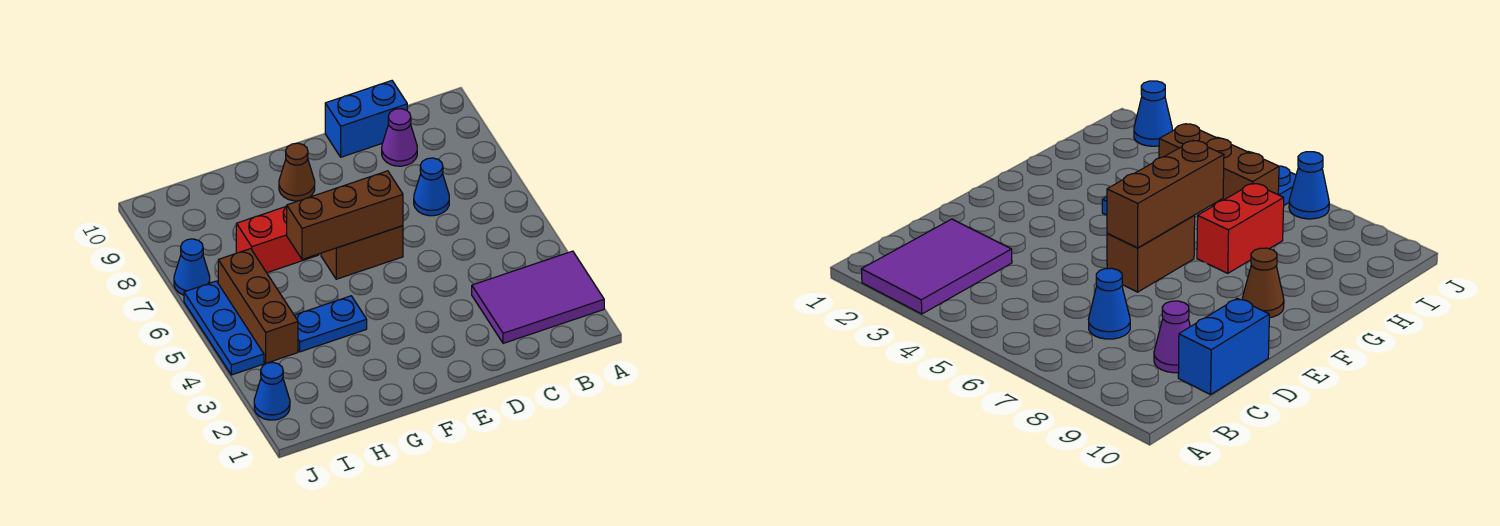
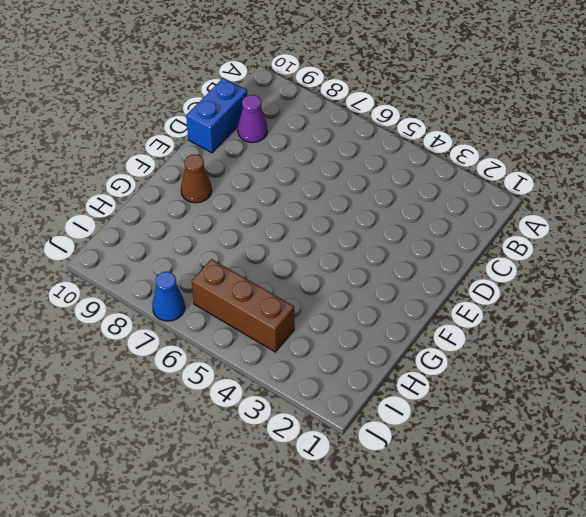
none -> purple 2x3 tile [472,251,604,343]
none -> blue 1x1 cone [414,158,449,216]
none -> brown 1x2 brick [321,226,403,279]

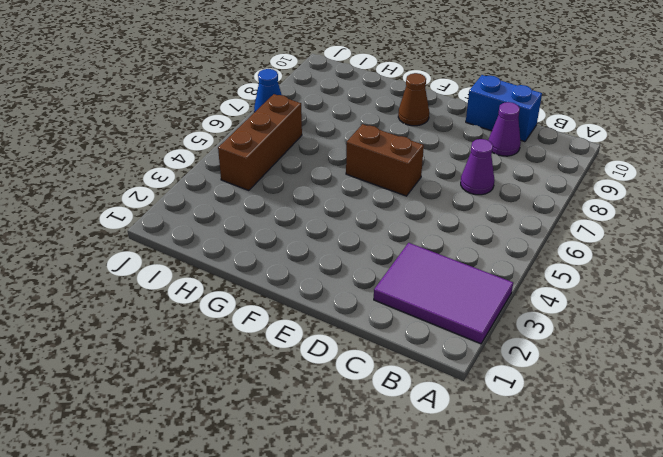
purple 1x1 cone [461,139,495,195] -> blue 1x1 cone [414,158,449,216]
none -> blue 1x2 plate [294,296,367,352]
none -> red 1x2 brick [236,206,319,273]
none -> blue 1x1 cone [254,363,290,420]

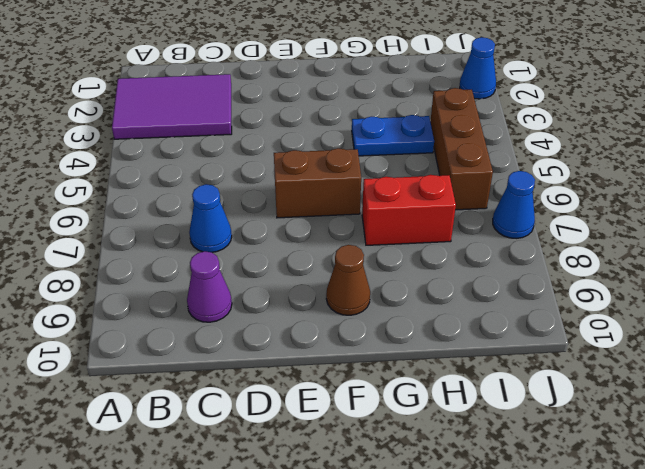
none -> blue 1x2 brick [325,81,407,157]
none -> blue 1x3 plate [184,281,264,375]
none -> brown 1x3 brick [287,171,403,259]

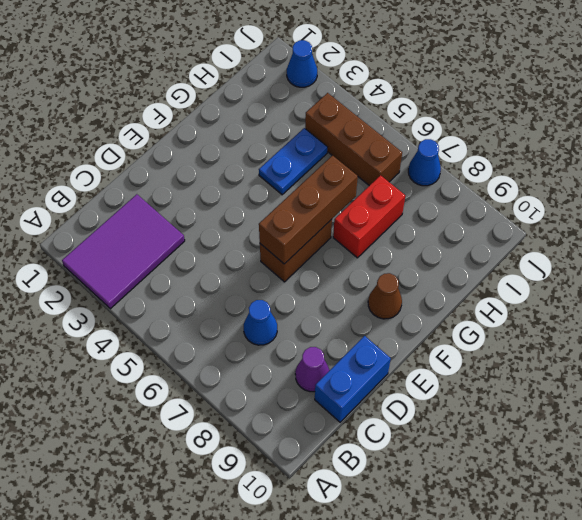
none -> blue 1x3 plate [184,281,264,375]

